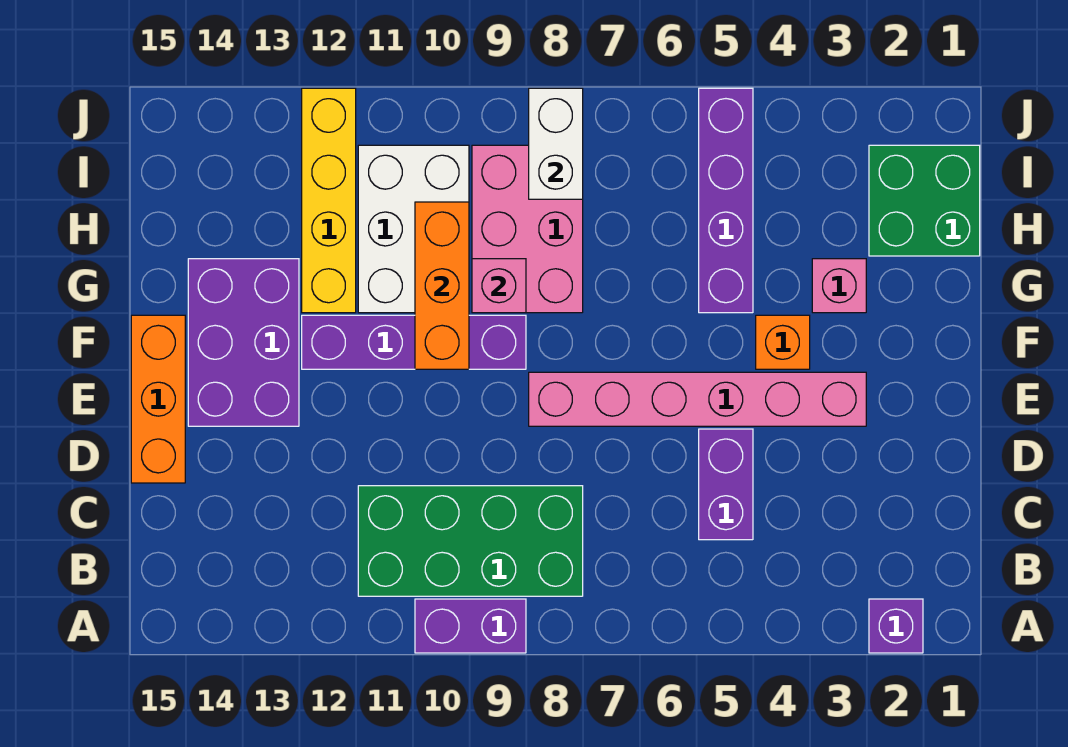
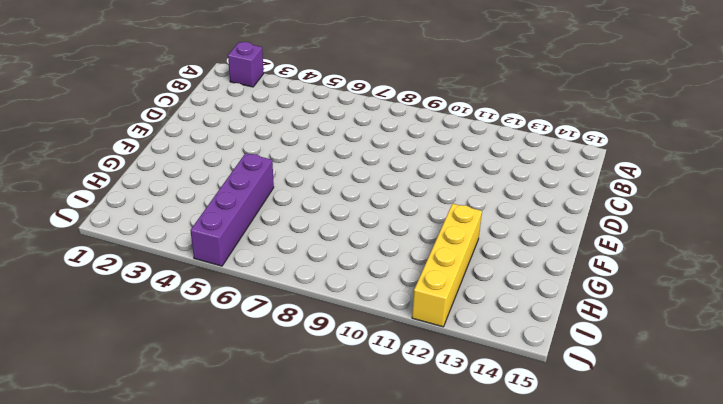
none -> purple 1x2 brick [415,599,526,653]
none -> green 2x4 brick [358,486,583,596]
none -> purple 1x2 brick [699,429,753,540]

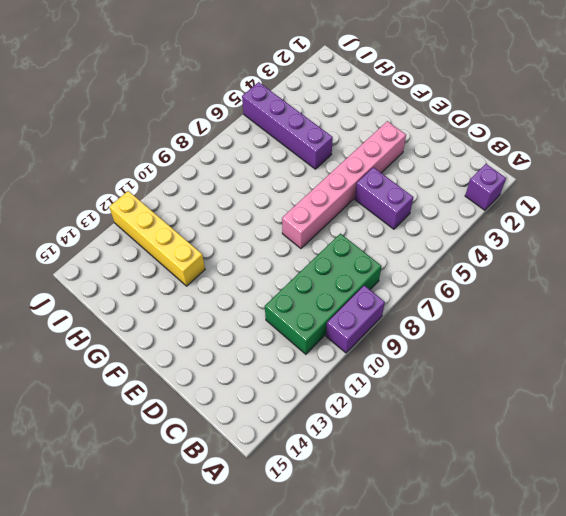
none -> orange 1x3 brick [131,315,185,483]
none -> purple 2x3 brick [188,259,299,426]
none -> orange 1x1 brick [756,315,810,369]

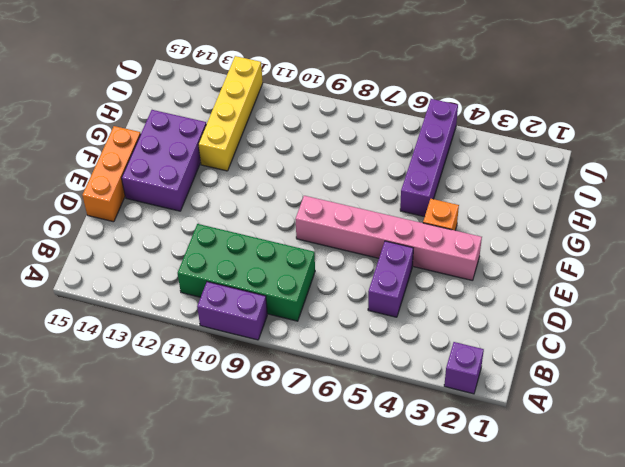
none -> purple 1x4 brick [302,315,526,369]
none -> pink 1x1 brick [812,259,866,313]
none -> pink 2x3 brick [472,145,583,313]

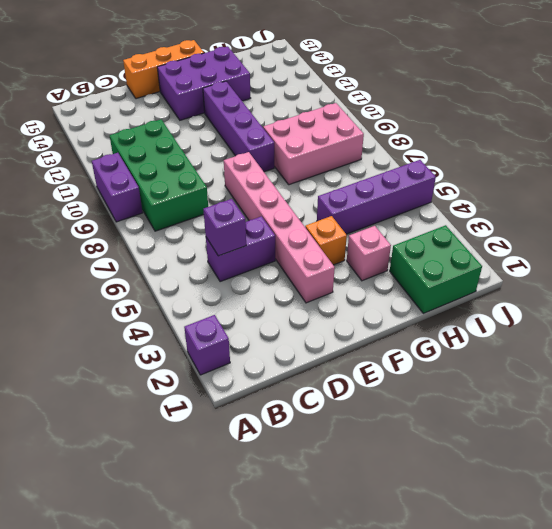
purple 1x1 brick [203,199,246,256] -> none
none -> white 2x3 brick [358,145,469,313]
none -> yellow 1x4 brick [302,88,356,313]
none -> orange 1x3 brick [415,202,469,369]

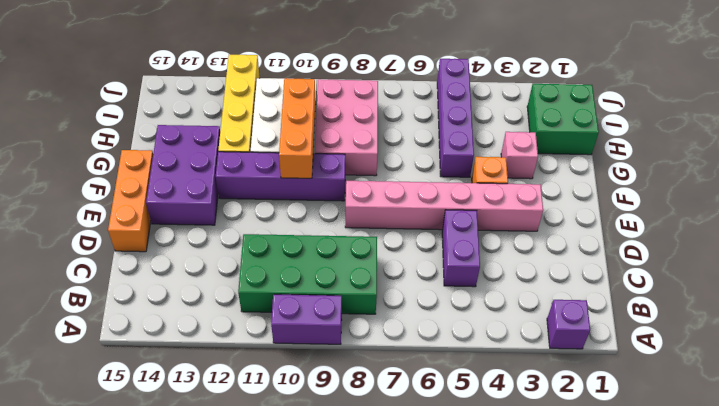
none -> pink 1x1 brick [472,259,526,313]
none -> white 1x2 brick [529,88,583,199]

